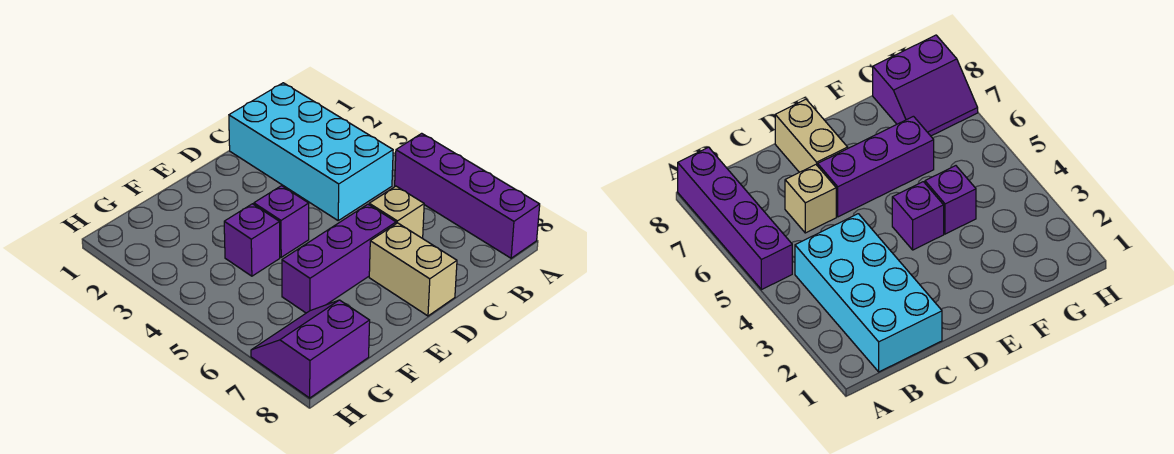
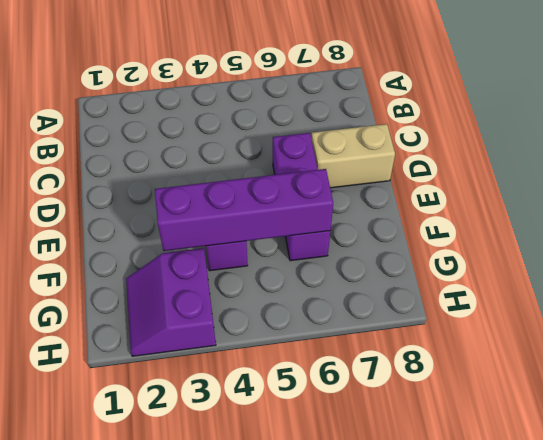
purple 1x4 brick [155,169,333,251] -> purple 1x4 brick moved to [395,133,540,258]
purple 2x2 slope [126,248,216,356] -> purple 2x2 slope moved to [251,300,370,398]
none -> cyan 2x4 brick [229,83,393,220]
none -> tan 1x1 brick [369,186,424,238]

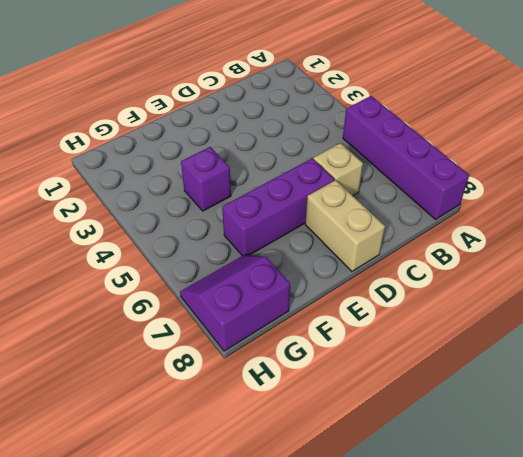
none -> cyan 2x4 brick [229,83,393,220]
none -> purple 1x1 brick [254,186,309,257]

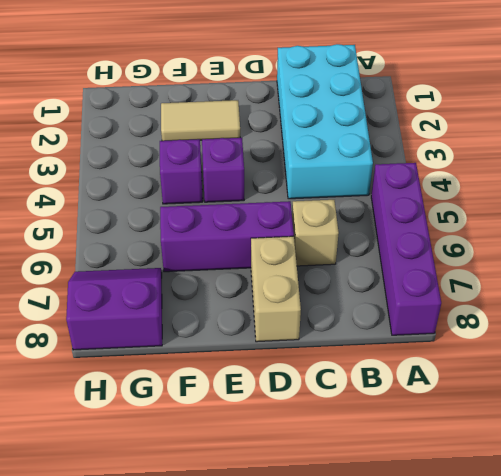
tan 1x2 tile [161,100,240,141] -> none

